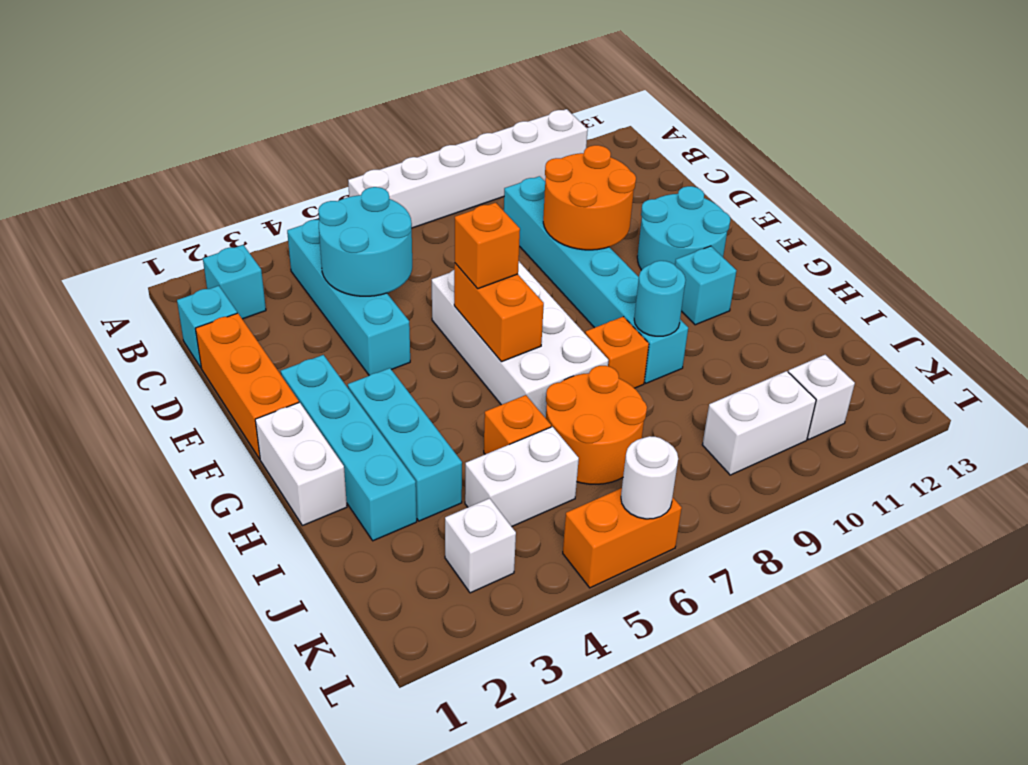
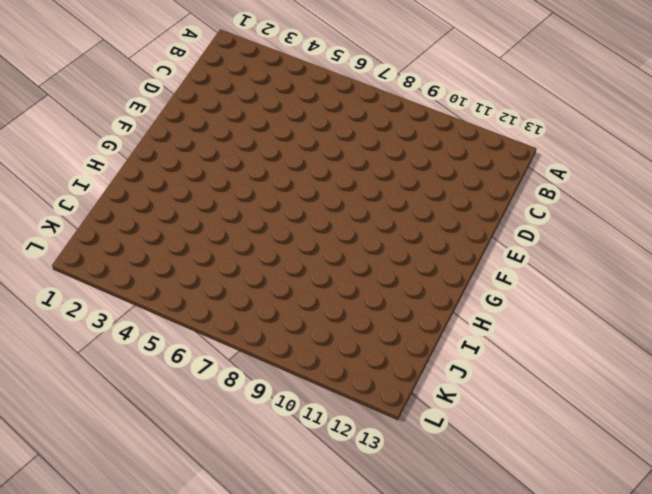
none -> white 1x6 brick [348,109,588,228]
none -> cyan 1x1 brick [203,245,266,319]
none -> cyan 1x4 brick [287,220,410,375]

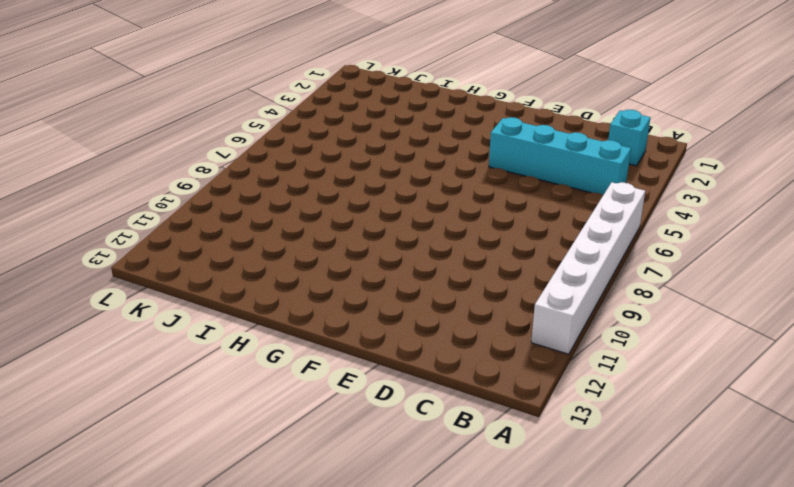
none -> cyan 1x1 brick [177,286,237,367]
none -> cyan 1x6 brick [504,176,688,383]
none -> orange 1x3 brick [195,313,299,459]

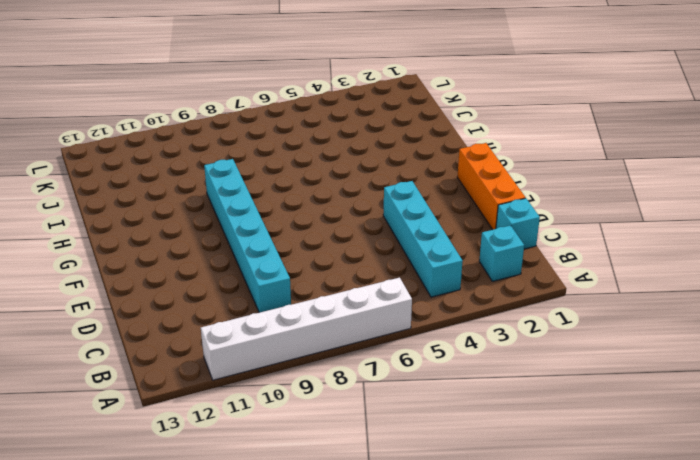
none -> white 2x4 brick [432,262,609,418]
none -> cyan 2x2 round brick [637,186,730,270]
none -> cyan 1x4 brick [281,355,417,541]

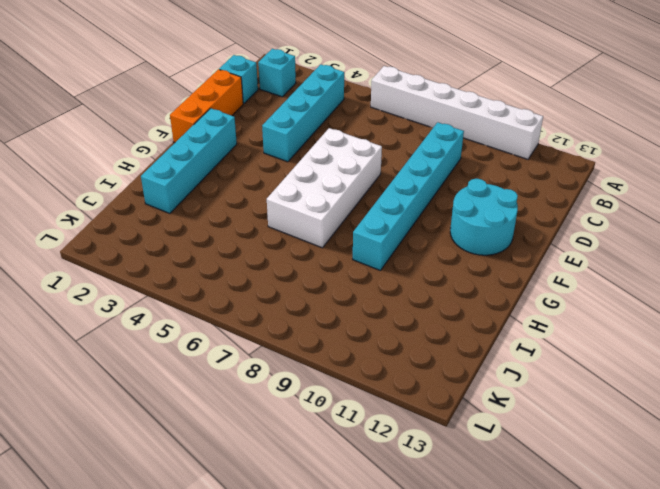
none -> white 1x2 brick [255,402,347,526]
none -> cyan 1x3 brick [348,368,462,521]
none -> cyan 1x1 brick [675,246,736,325]

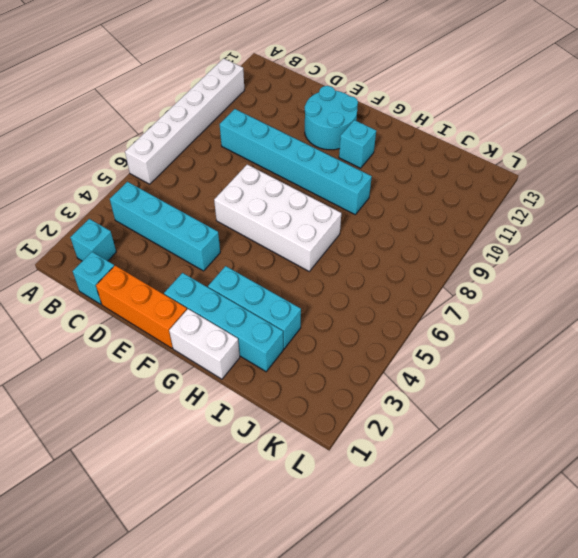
none -> orange 1x1 brick [585,317,649,388]
none -> orange 1x1 brick [484,395,551,454]
none -> orange 2x2 round brick [546,366,647,484]

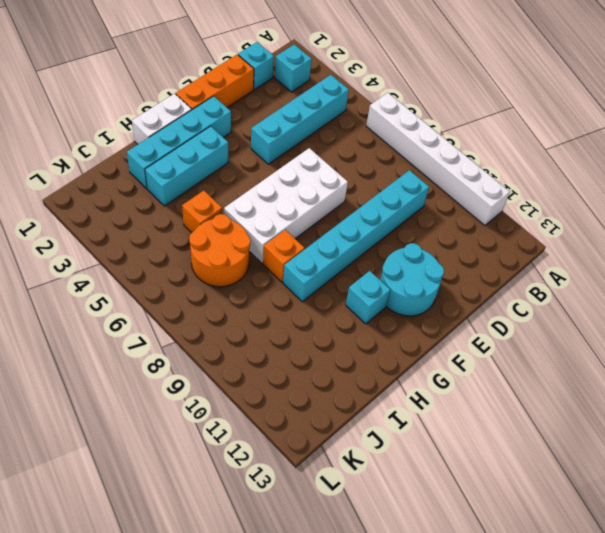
none -> white 1x2 brick [465,427,579,527]
none -> white 1x1 brick [445,498,516,593]
none -> white 1x2 brick [702,371,816,475]

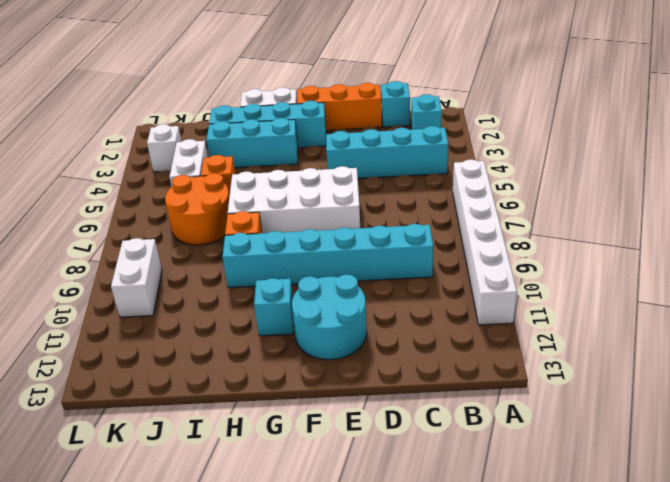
none -> white 1x1 brick [788,355,855,439]
none -> orange 1x2 brick [563,488,682,588]
none -> cyan 2x2 round brick [318,187,412,296]

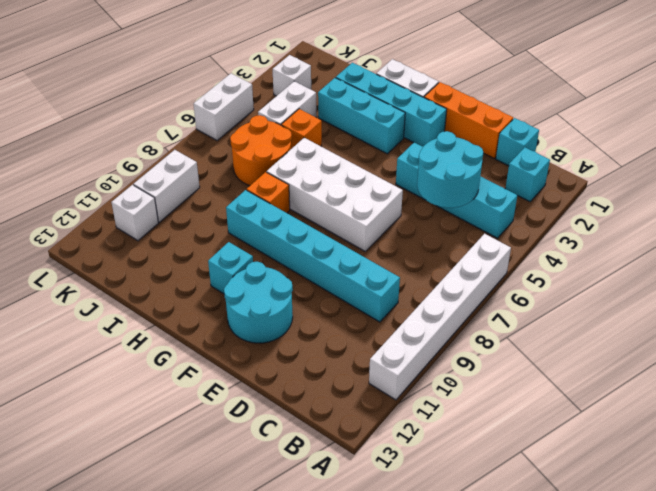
white 1x2 brick [194,73,254,140] -> orange 1x2 brick [563,488,682,588]
none -> orange 2x2 round brick [543,145,636,250]
none -> orange 1x2 brick [454,263,544,362]
none -> cyan 1x1 round brick [634,261,685,336]

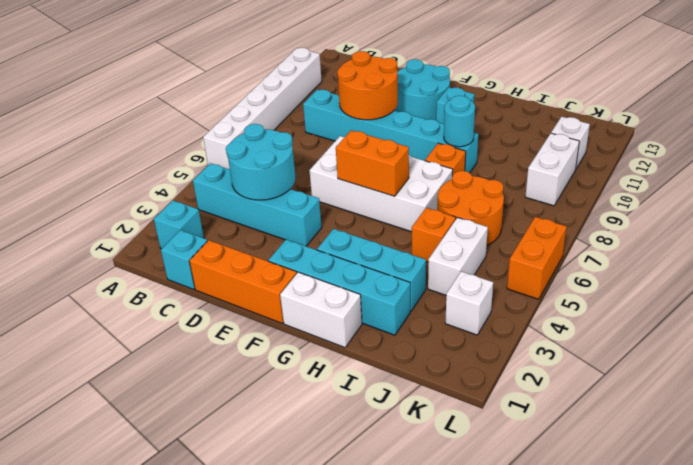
none -> white 1x1 round brick [621,436,678,519]
none -> orange 1x1 brick [455,203,520,289]

